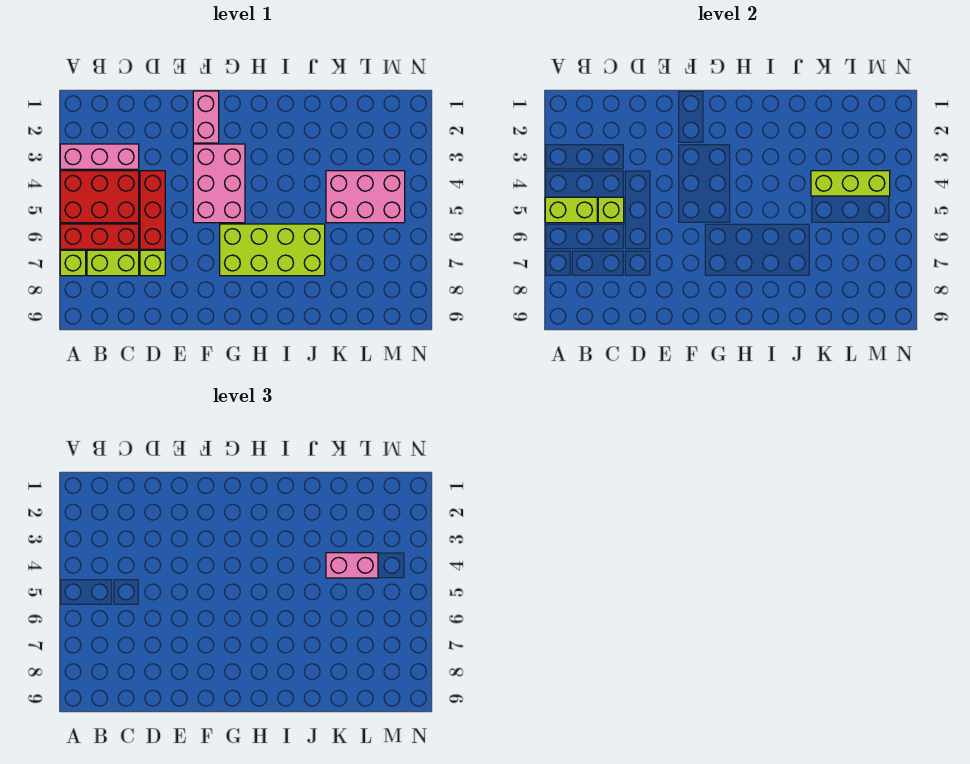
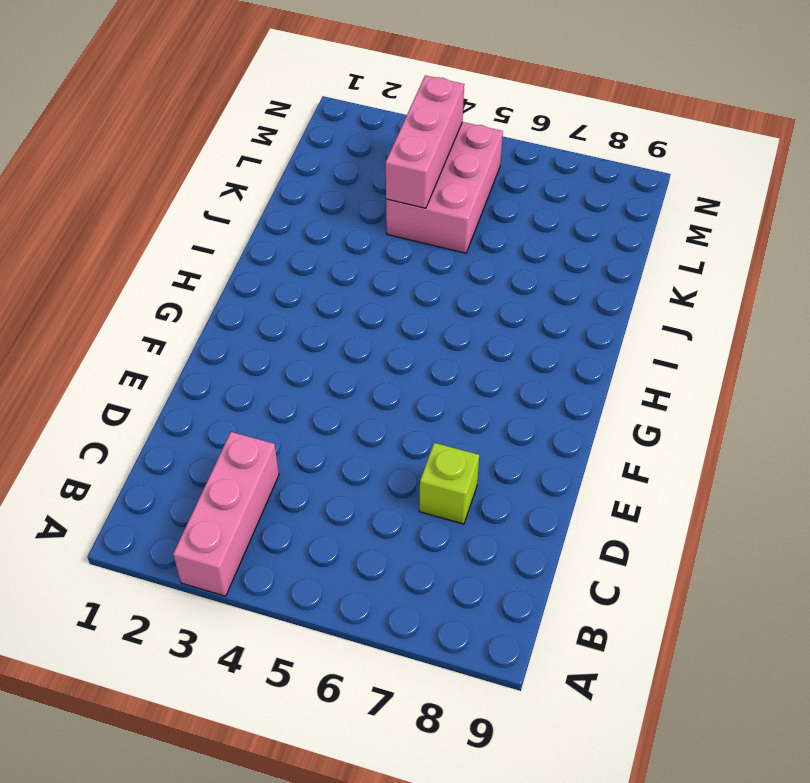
pink 1x3 brick [386,75,464,208] -> lime 1x3 brick [811,171,890,196]
none -> red 2x3 brick [60,171,139,223]
none -> red 1x3 brick [60,224,139,249]
none -> lime 1x1 brick [60,250,86,276]

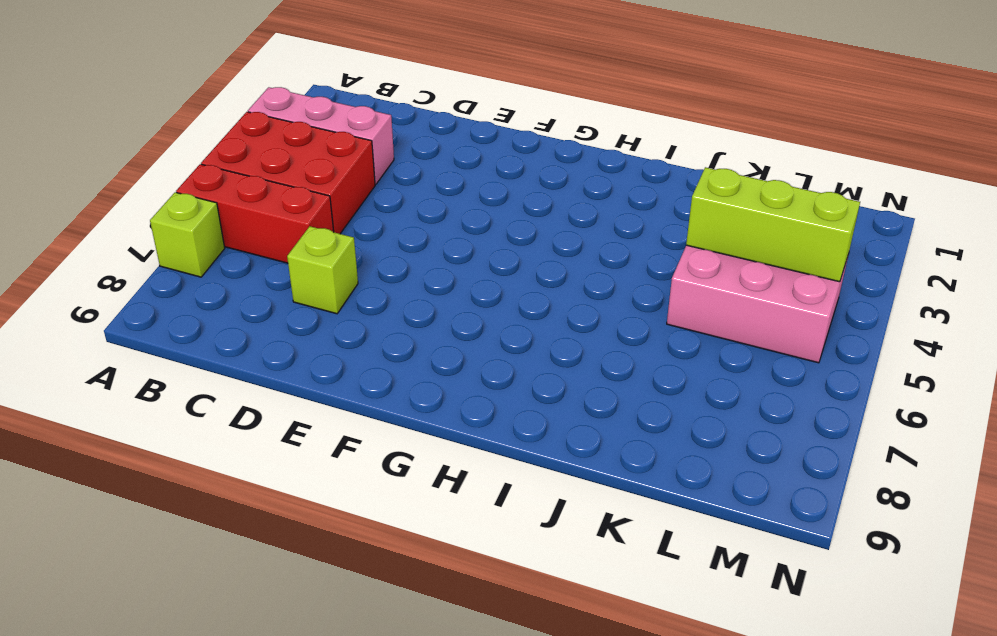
none -> lime 1x2 brick [87,250,139,276]
none -> red 1x3 brick [140,171,165,249]
none -> pink 1x2 brick [193,91,219,143]

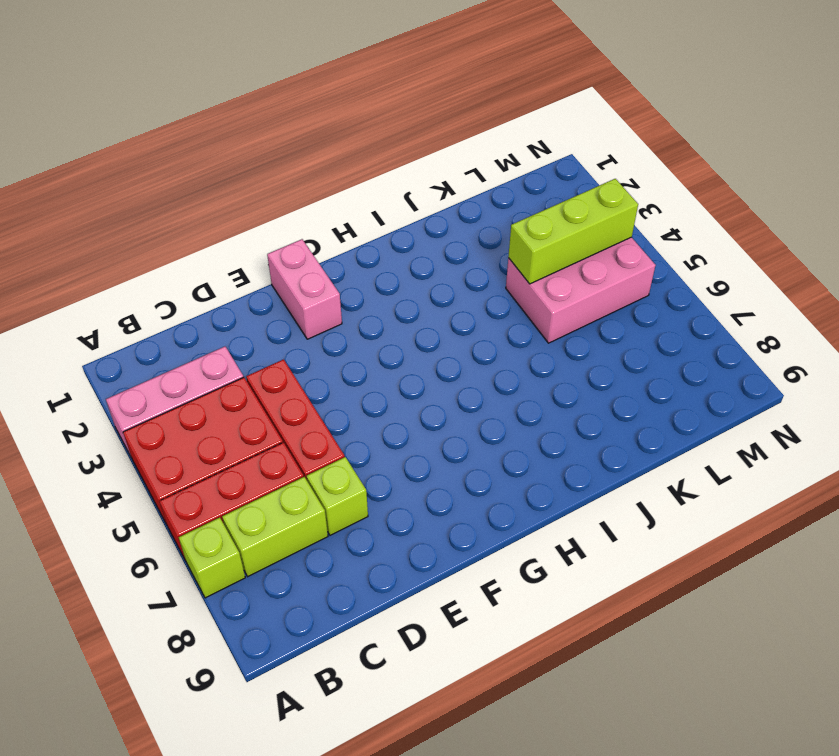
none -> pink 2x3 brick [193,144,245,223]
none -> lime 2x4 brick [220,224,325,276]
none -> lime 1x2 brick [545,197,597,223]

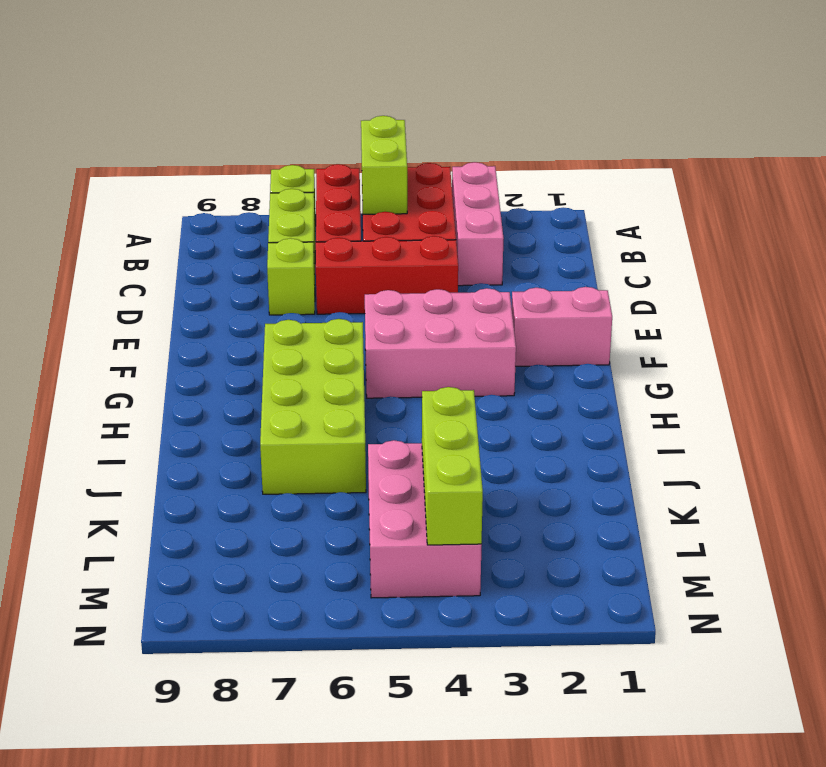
none -> lime 1x1 brick [598,197,624,223]
none -> pink 1x2 brick [326,553,378,578]

